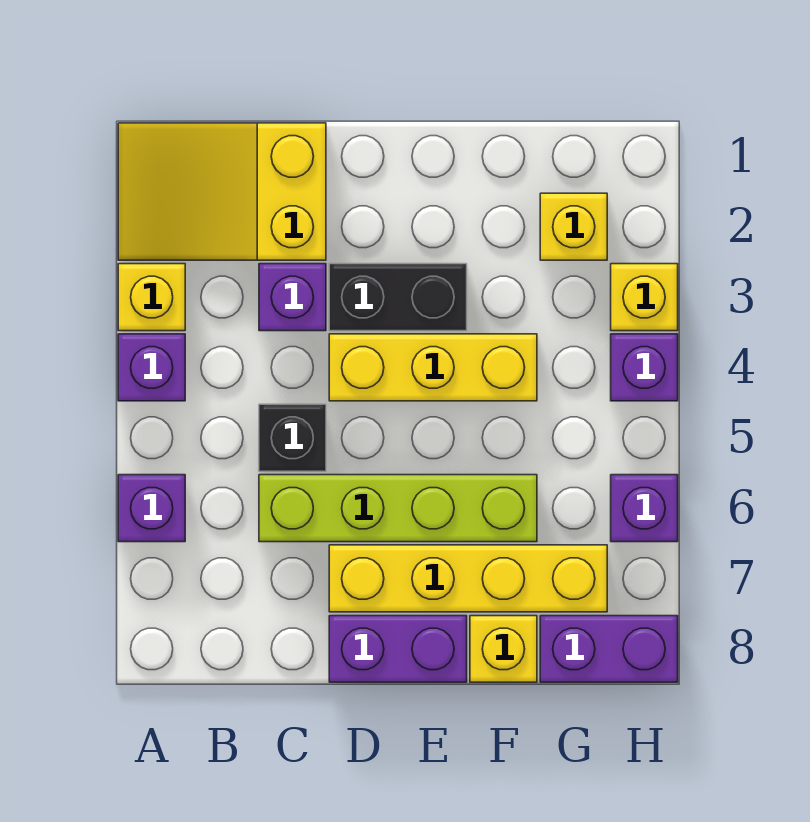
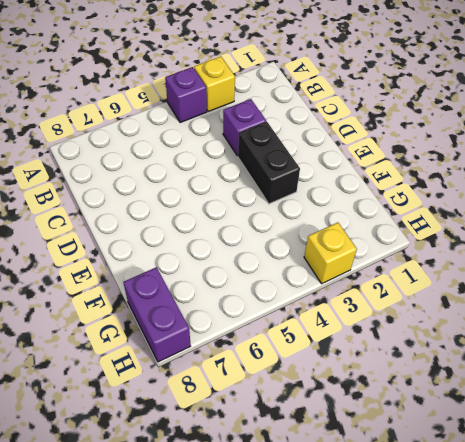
none -> yellow 2x3 slope [118,123,326,260]
none -> purple 1x1 brick [118,475,185,542]
none -> black 1x1 brick [259,404,326,471]

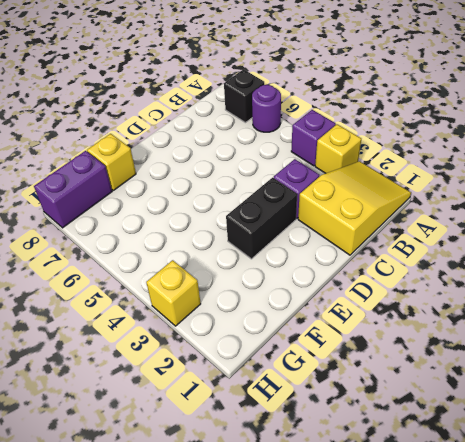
purple 1x1 round brick [252,85,281,132] -> purple 1x1 brick [118,475,185,542]
black 1x1 brick [224,69,264,123] -> black 1x1 brick moved to [259,404,326,471]
none -> lime 1x4 brick [259,475,537,542]
none -> yellow 1x3 brick [329,334,537,401]
none -> yellow 1x4 brick [329,545,607,612]

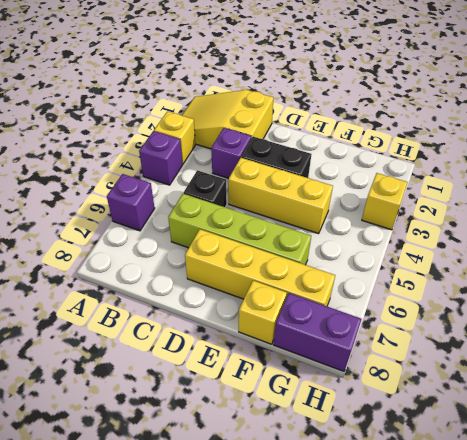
none -> purple 1x2 brick [329,616,467,682]
none -> yellow 1x1 brick [540,193,607,260]
none -> purple 1x1 brick [611,334,678,401]

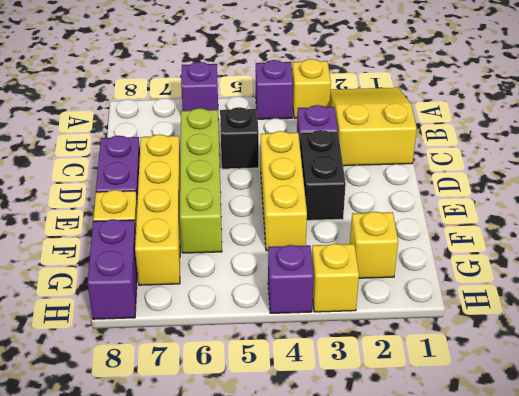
none -> purple 1x1 brick [611,475,678,542]

